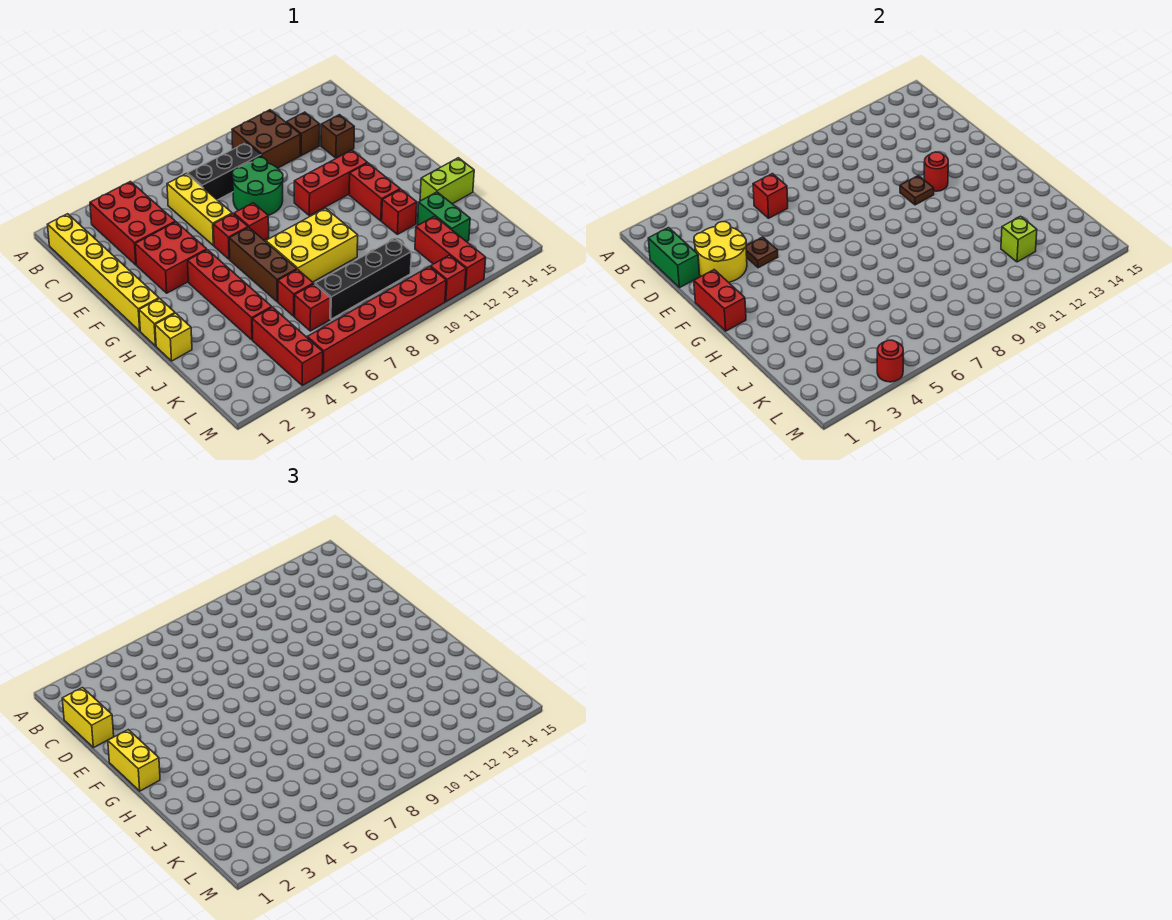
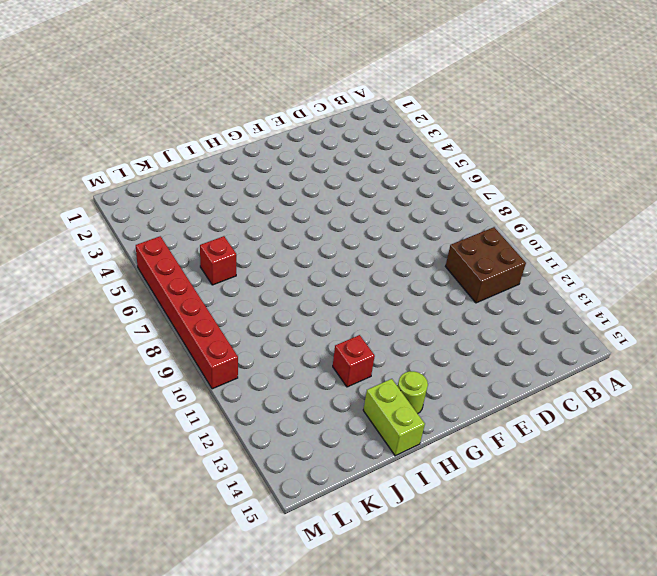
lime 1x1 round brick [398,371,428,414] -> none
none -> yellow 1x6 brick [47,214,159,331]
none -> red 2x3 brick [90,182,175,265]
none -> yellow 1x3 brick [167,174,232,245]
none -> black 1x3 brick [187,142,261,200]

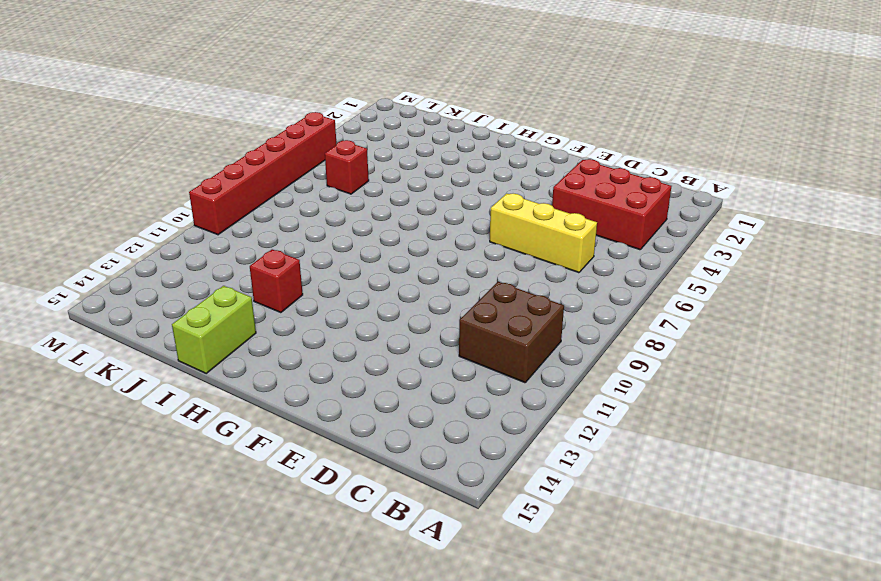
none -> yellow 1x6 brick [47,214,159,331]
none -> black 1x3 brick [187,142,261,200]
none -> brown 1x1 brick [286,112,320,156]
none -> green 2x2 round brick [232,157,283,215]

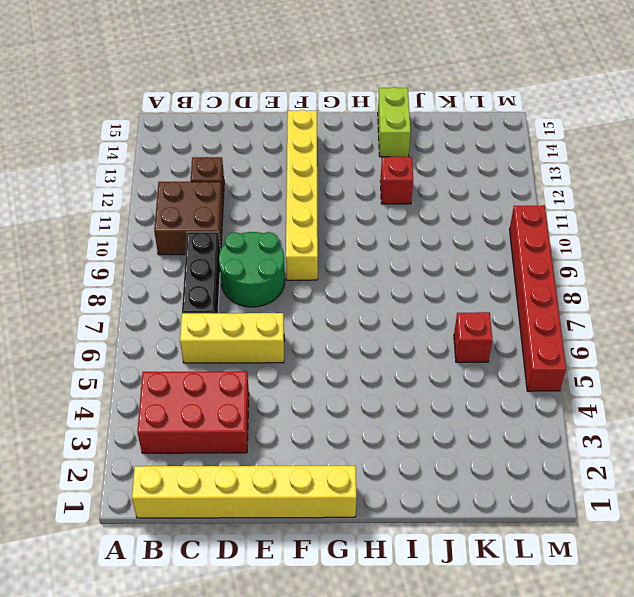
yellow 1x6 brick [286,110,318,280] -> red 1x3 brick [294,150,367,216]
none -> brown 1x1 brick [321,115,354,158]
none -> red 2x2 brick [135,222,207,293]
none -> red 1x1 brick [213,214,248,259]
none -> red 1x1 brick [234,203,269,240]

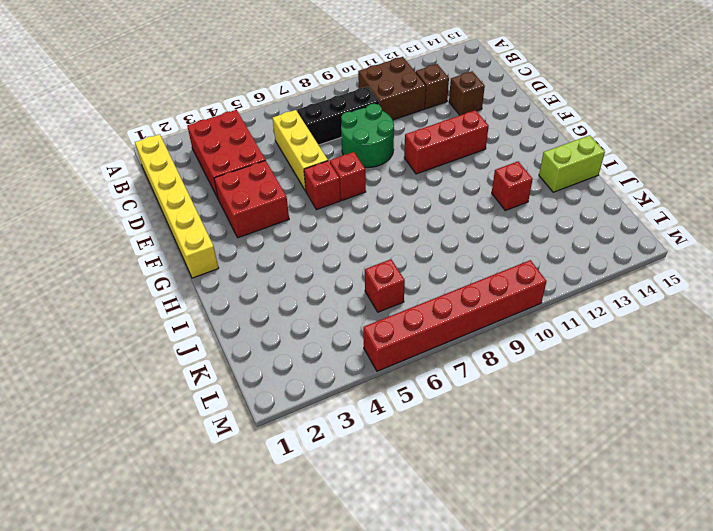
none -> red 1x4 brick [188,250,272,340]
none -> brown 1x3 brick [229,227,297,302]
none -> red 1x2 brick [349,163,400,221]
none -> yellow 1x1 brick [139,298,175,346]

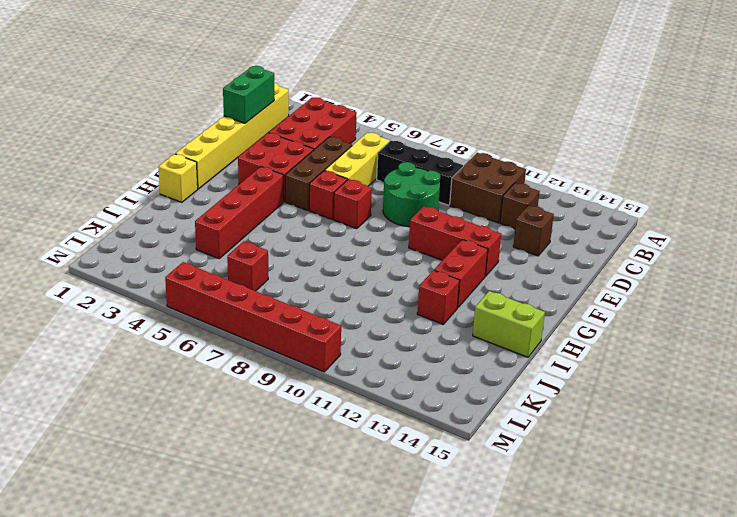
brown 1x3 brick [285,137,352,211] -> brown 1x3 brick moved to [229,227,297,302]
none -> yellow 2x3 brick [266,208,358,282]
none -> yellow 1x1 brick [155,313,192,361]
none -> red 1x1 brick [278,269,313,316]
none -> green 1x2 brick [418,192,470,242]

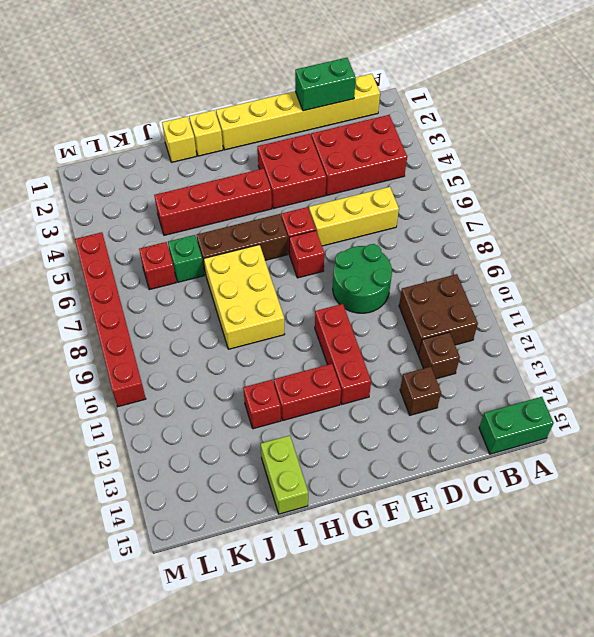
green 1x2 brick [479,397,554,454] -> green 1x2 brick moved to [418,192,470,242]
green 1x1 brick [168,235,204,282] -> red 1x1 brick [278,269,313,316]
none -> black 1x3 brick [187,142,261,200]
none -> red 1x3 brick [252,307,323,385]
none -> black 1x4 brick [315,238,411,319]
none -> red 1x3 brick [415,216,486,290]

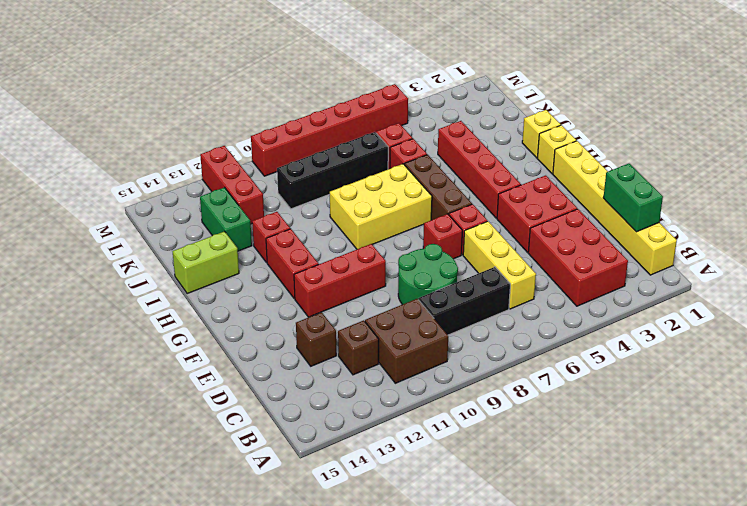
none -> red 1x3 brick [252,307,323,385]
none -> red 1x1 brick [430,255,466,302]
none -> red 1x1 brick [753,174,788,218]
none -> yellow 2x2 round brick [694,222,747,282]

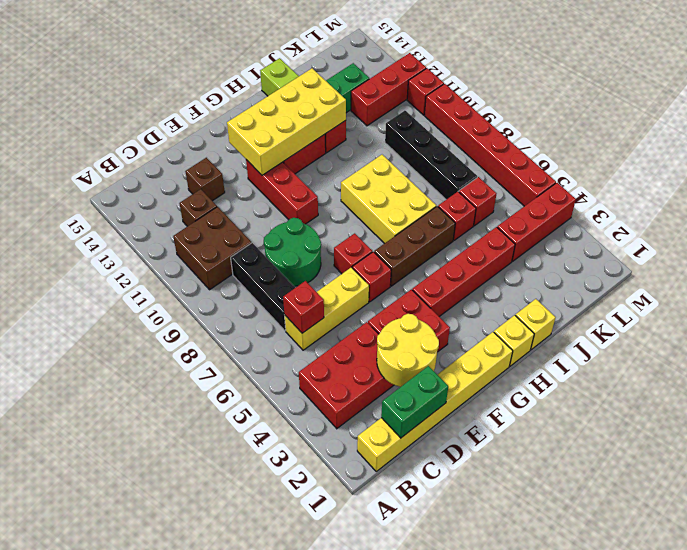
yellow 2x4 brick [227,68,346,175] -> red 1x1 round brick [924,152,948,191]
none -> brown 1x1 plate [746,237,778,268]
none -> red 1x2 brick [694,270,746,331]
none -> brown 1x1 plate [900,176,934,205]
none -> lime 1x1 brick [1001,216,1037,262]

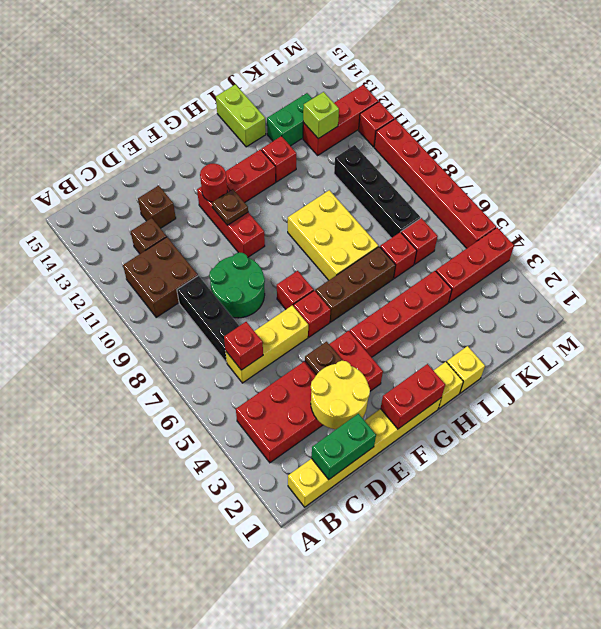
none -> red 1x1 round brick [877,340,903,382]
none -> yellow 1x2 brick [62,688,114,748]
none -> yellow 1x2 brick [108,730,160,791]

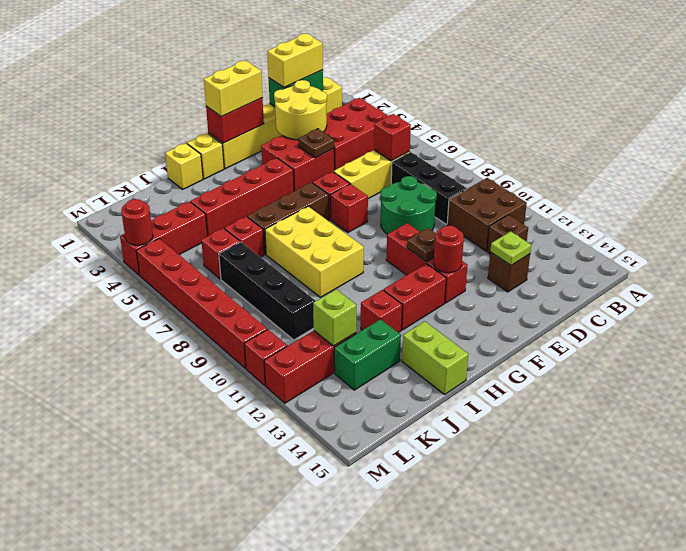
lime 1x1 plate [490,231,531,265] -> none

